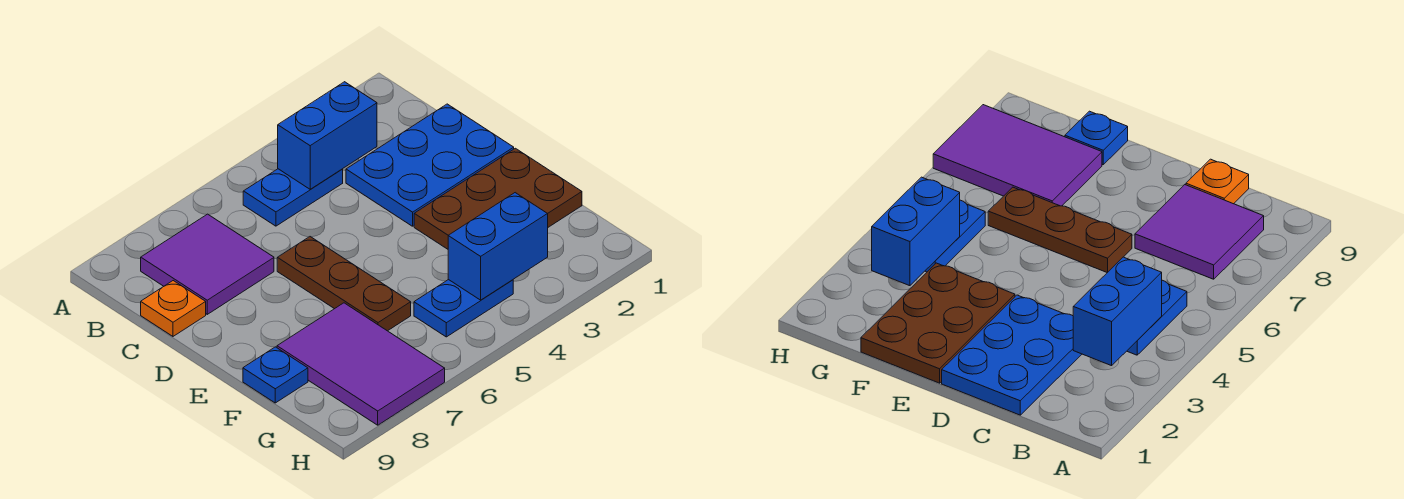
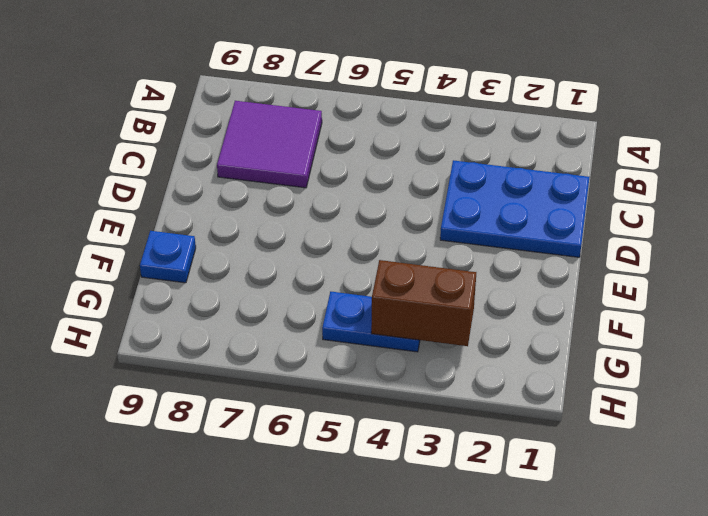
brown 1x2 brick [371,260,476,346] -> blue 1x2 brick [448,193,548,300]
none -> blue 1x2 plate [243,169,343,226]
none -> orange 1x1 plate [141,281,206,336]

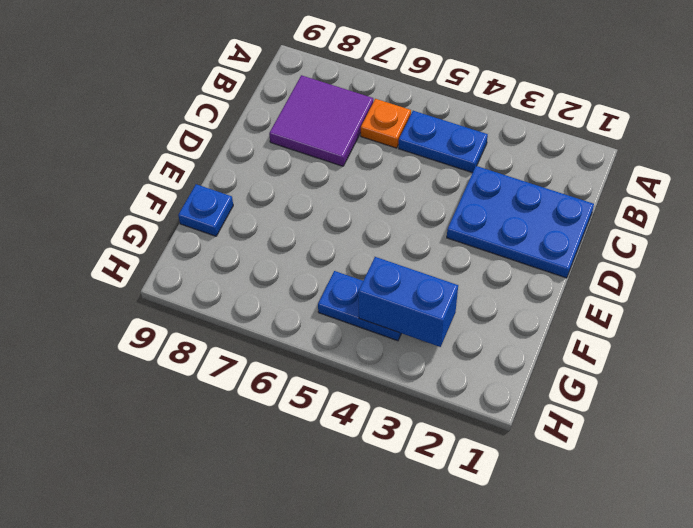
orange 1x1 plate [361,99,411,148] -> orange 1x1 plate moved to [141,281,206,336]
none -> brown 1x3 plate [277,237,411,331]
none -> brown 2x3 plate [414,148,582,249]

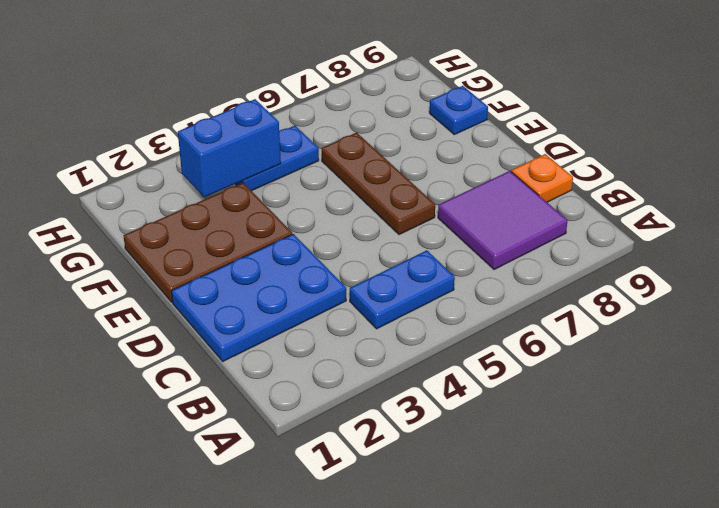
none -> purple 2x3 tile [277,303,445,425]
none -> blue 1x2 brick [278,82,377,189]

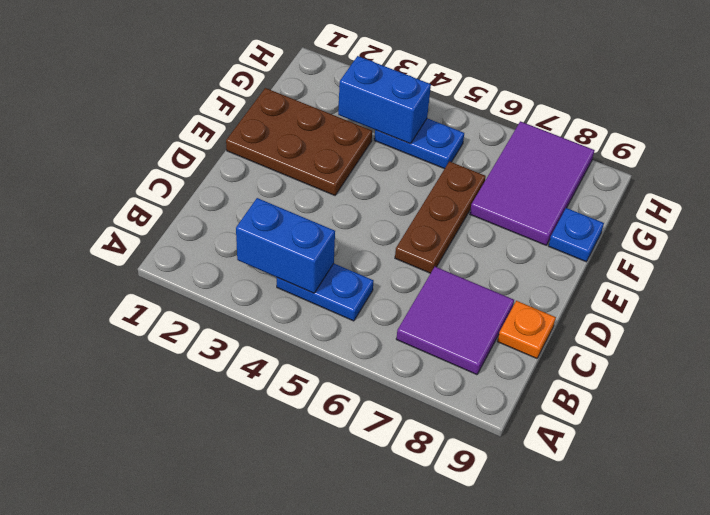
none -> blue 2x3 plate [346,104,514,226]

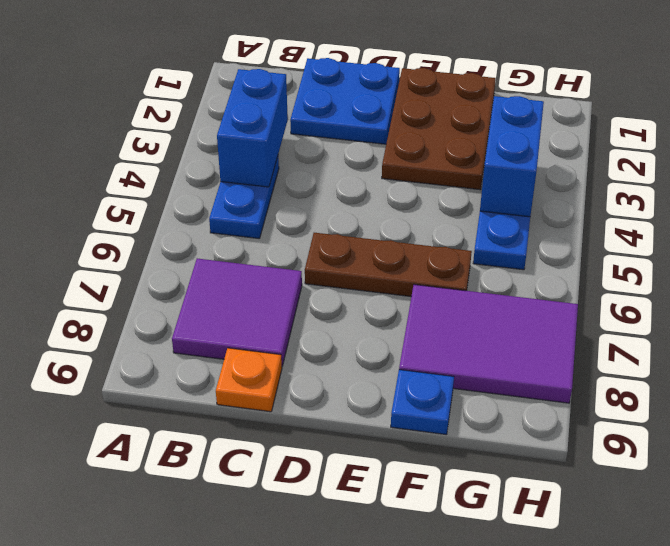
blue 2x2 plate [290,58,400,144] -> blue 2x3 plate [346,104,514,226]

